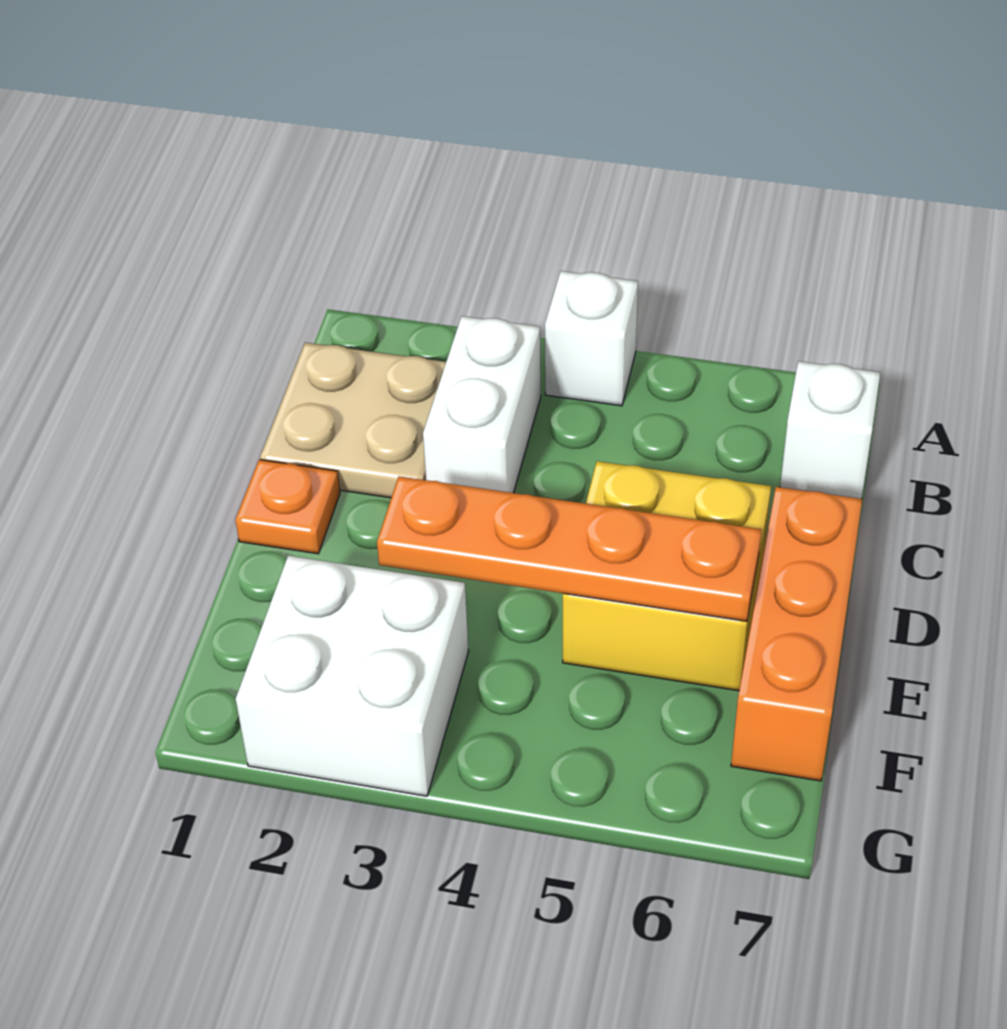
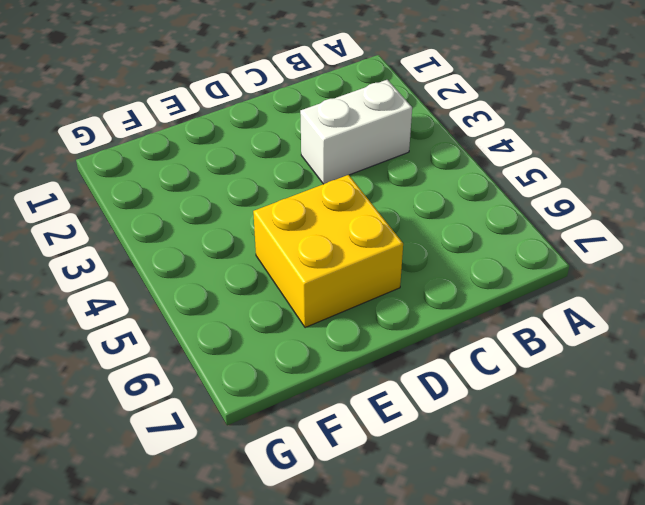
none -> white 1x1 brick [545,271,638,406]
none -> tan 2x2 plate [260,343,446,498]

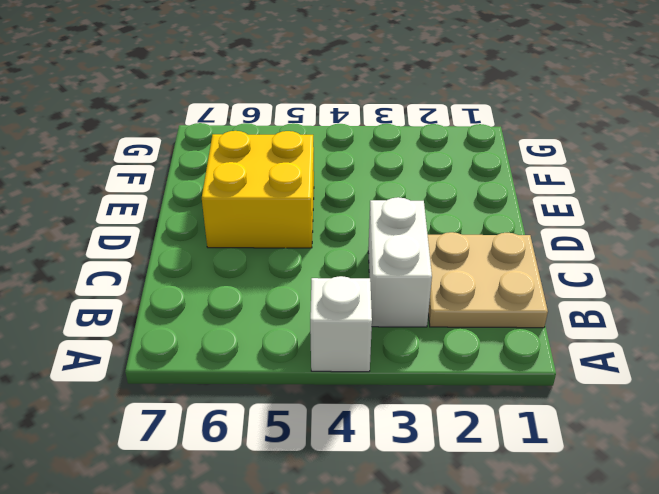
none -> white 1x1 brick [780,361,880,499]
none -> orange 1x1 plate [235,460,340,554]

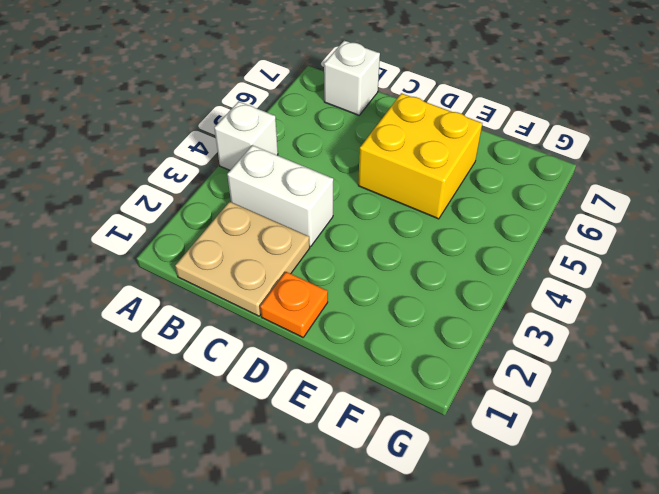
none -> orange 1x3 brick [731,487,862,781]
none -> white 2x2 brick [236,556,469,796]

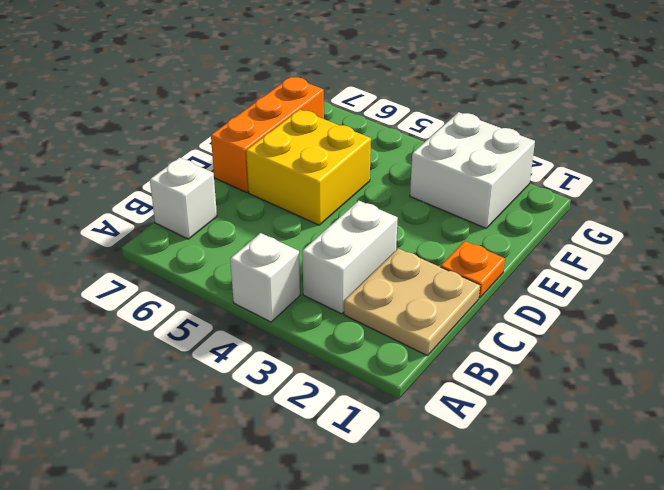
none -> orange 1x4 plate [377,476,761,621]

